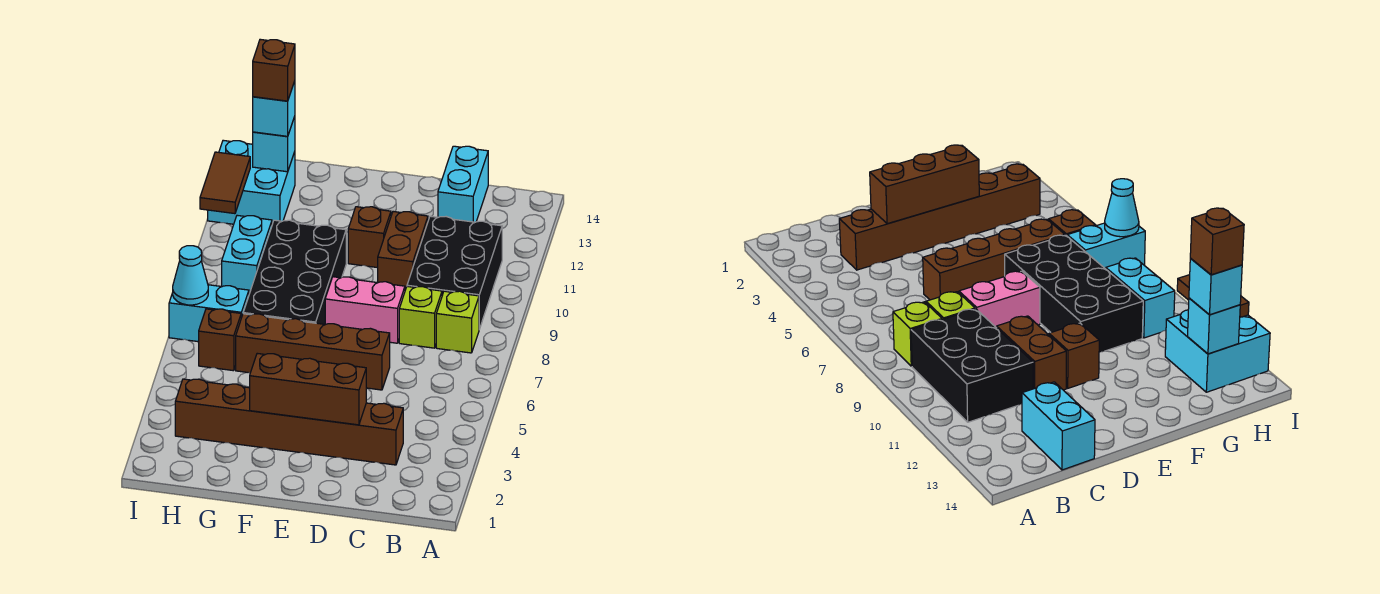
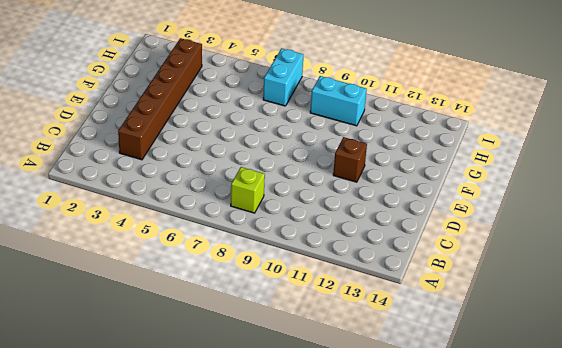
none -> black 2x3 brick [407,216,502,329]
none -> lime 1x1 brick [399,287,442,348]
none -> cyan 1x2 brick [438,146,488,222]

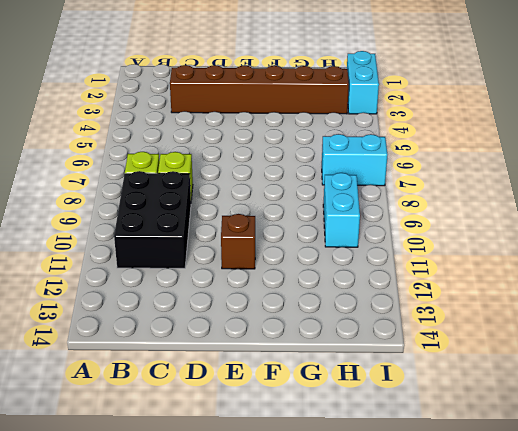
cyan 1x2 brick [347,51,379,114] -> cyan 1x2 brick moved to [438,146,488,222]
none -> brown 1x4 brick [236,314,390,390]
none -> pink 1x2 brick [325,277,405,343]
none -> brown 1x2 brick [378,212,428,290]

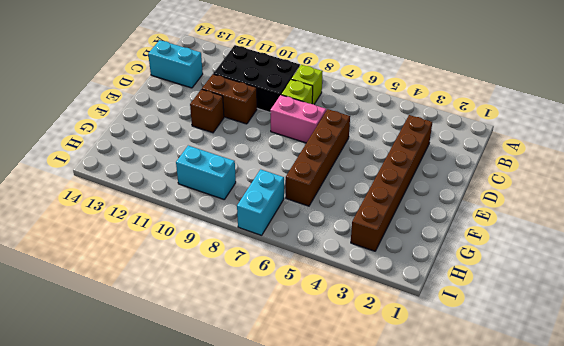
pink 1x2 brick [270,95,326,143] -> pink 1x2 brick turned to [325,277,405,343]
none -> black 2x4 brick [243,220,346,324]
none -> brown 1x1 brick [199,309,241,371]
none -> cyan 2x2 brick [208,140,295,224]

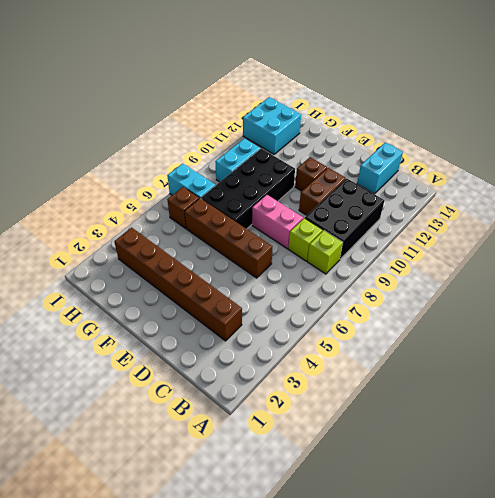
none -> brown 1x3 brick [250,353,366,425]
none -> cyan 1x1 brick [253,116,295,172]
none -> cyan 1x1 cone [173,246,208,305]

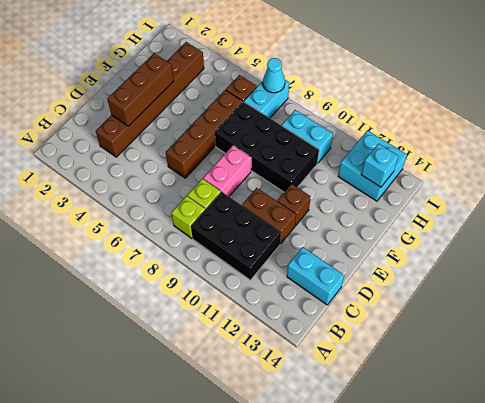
none -> brown 1x2 tile [200,152,250,214]
none -> cyan 1x1 brick [253,81,295,136]
none -> brown 1x1 brick [253,39,295,101]

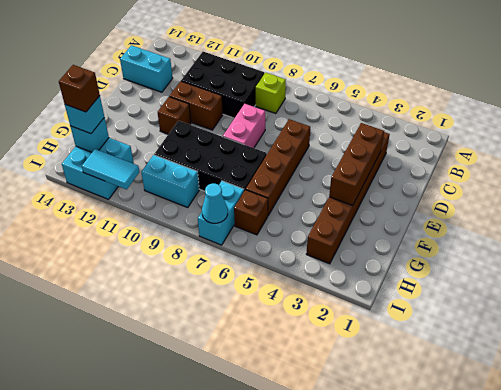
cyan 1x2 tile [82,149,139,189] -> brown 1x2 tile [200,152,250,214]
none -> lime 1x1 brick [399,287,442,348]

